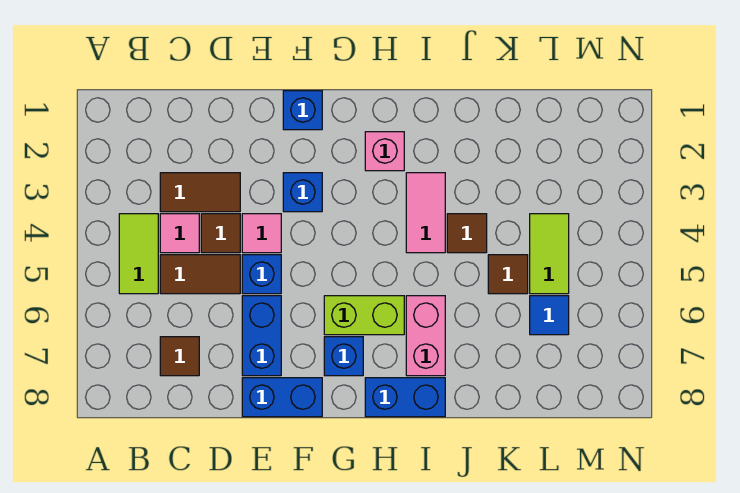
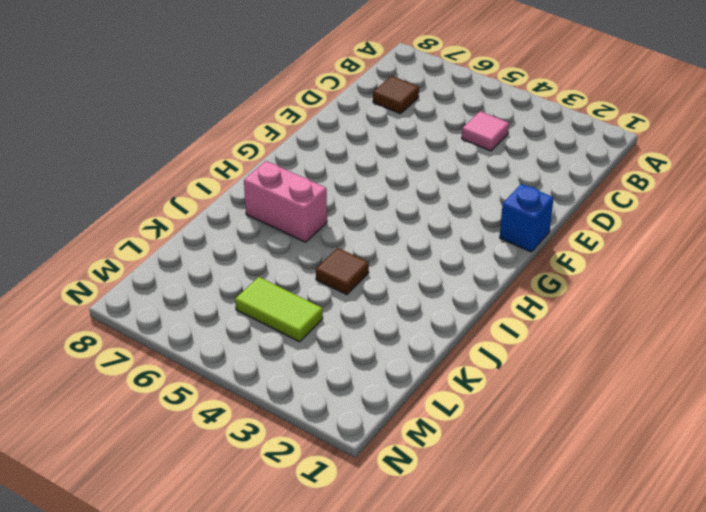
none -> lime 1x2 tile [119,214,158,294]
none -> brown 1x2 tile [160,173,240,212]
none -> brown 1x2 tile [160,255,240,294]

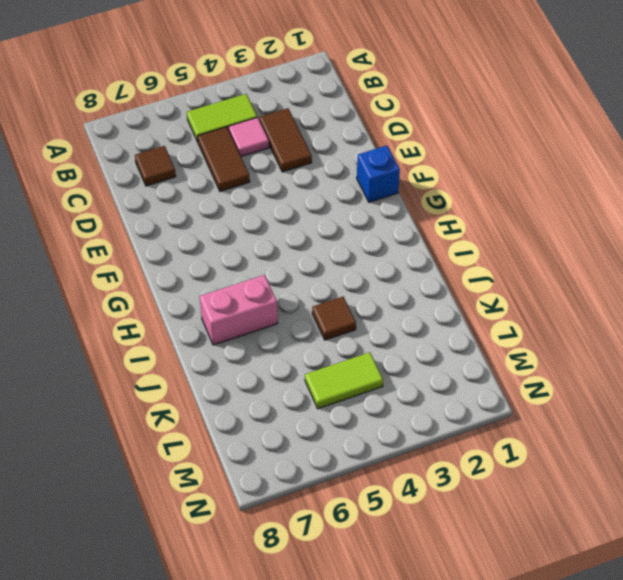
none -> brown 1x1 tile [201,214,240,253]
none -> pink 1x1 tile [242,214,281,253]
none -> blue 1x1 brick [242,255,281,294]

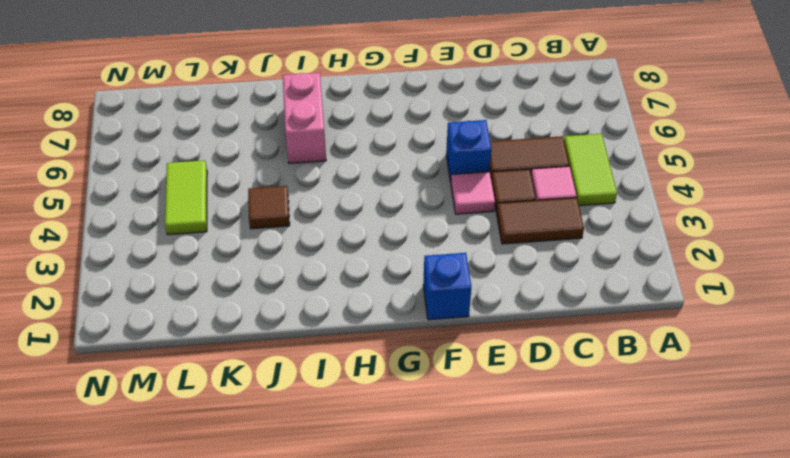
none -> brown 1x1 tile [160,337,199,376]
none -> blue 1x2 brick [242,296,281,376]
none -> blue 1x2 brick [242,378,322,417]

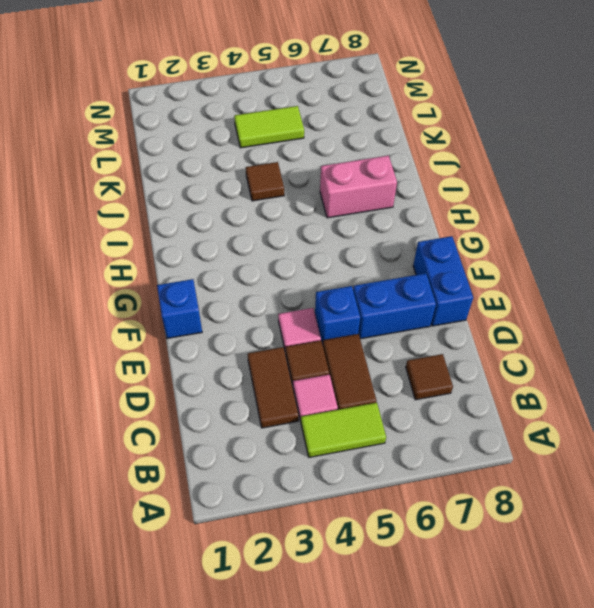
none -> blue 1x1 brick [283,173,322,212]
none -> lime 1x2 brick [324,296,404,335]
none -> blue 1x1 brick [324,337,363,376]

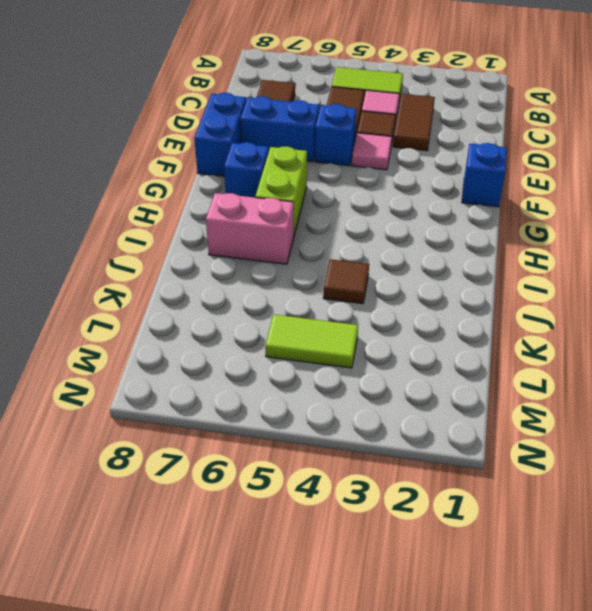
none -> blue 1x1 brick [283,173,322,212]
none -> pink 1x1 brick [365,132,404,171]
none -> blue 1x2 brick [365,378,445,417]

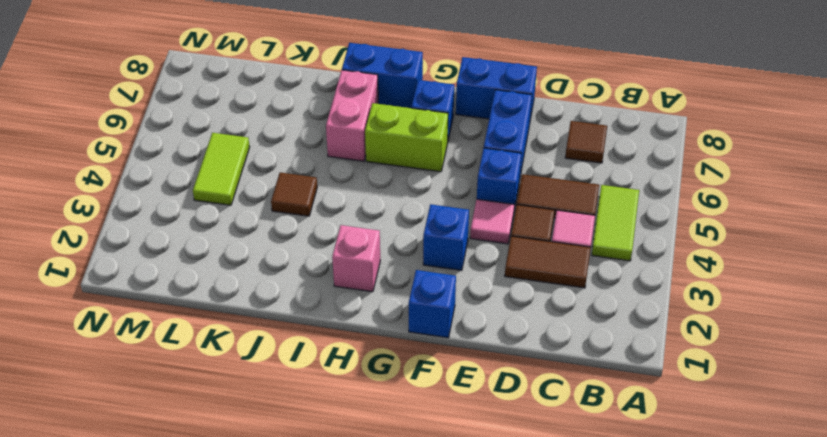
none -> pink 1x2 tile [406,173,445,253]
none -> brown 1x1 tile [488,255,528,294]
none -> blue 1x1 tile [530,296,569,335]

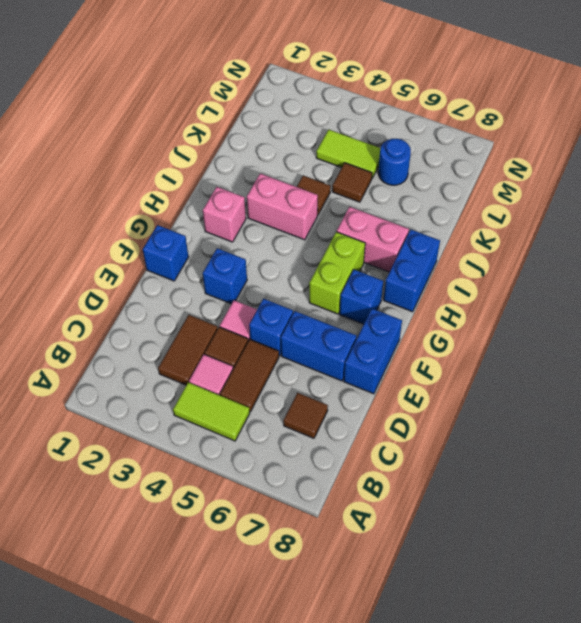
pink 1x2 brick [247,174,318,240] -> pink 1x2 tile [406,173,445,253]
blue 1x1 round brick [378,139,411,185] -> blue 1x1 tile [530,296,569,335]

